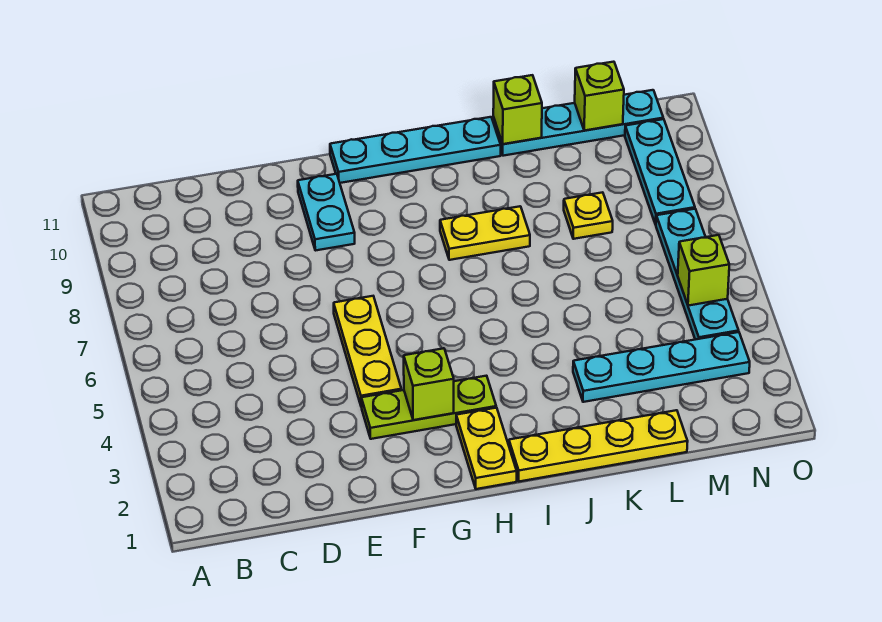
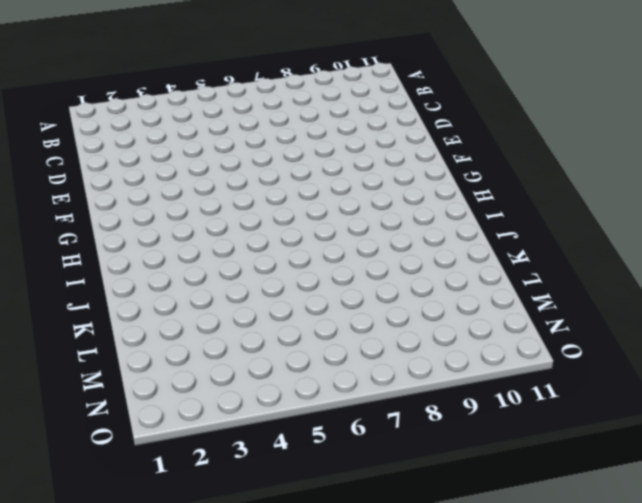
none -> lime 1x3 plate [361,376,496,439]
none -> yellow 1x3 plate [334,296,401,407]
none -> cyan 1x2 plate [298,174,355,251]

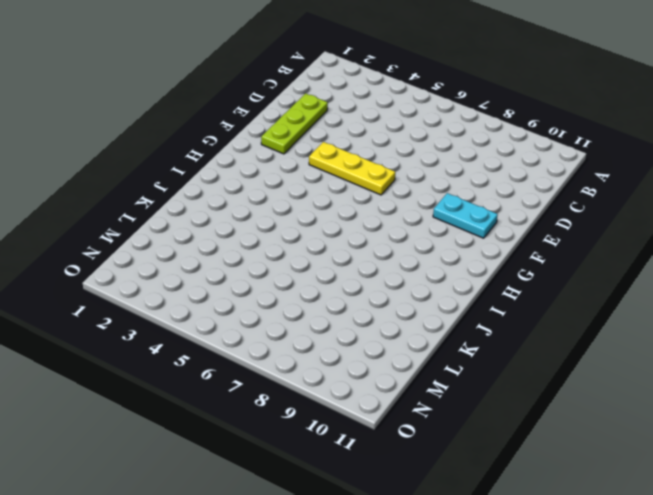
lime 1x3 plate [261,93,328,154] -> lime 1x3 plate moved to [361,376,496,439]
none -> cyan 1x4 plate [330,117,501,183]
none -> yellow 1x2 plate [456,408,517,489]
none -> yellow 1x4 plate [509,410,688,482]

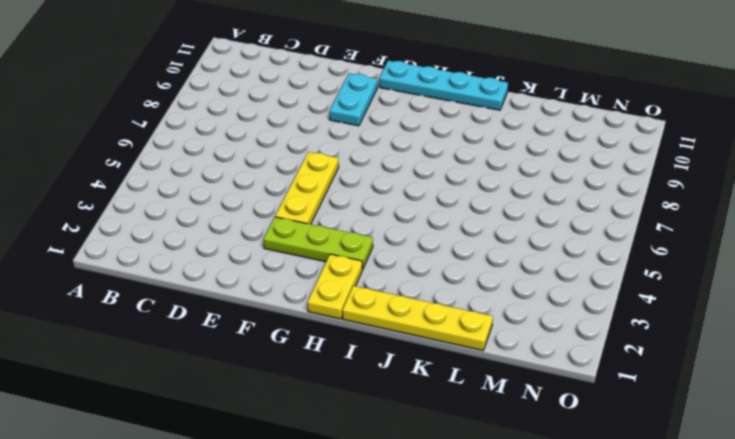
none -> yellow 1x2 plate [440,206,530,260]
none -> cyan 1x4 plate [573,332,750,402]
none -> cyan 1x4 plate [493,90,663,156]

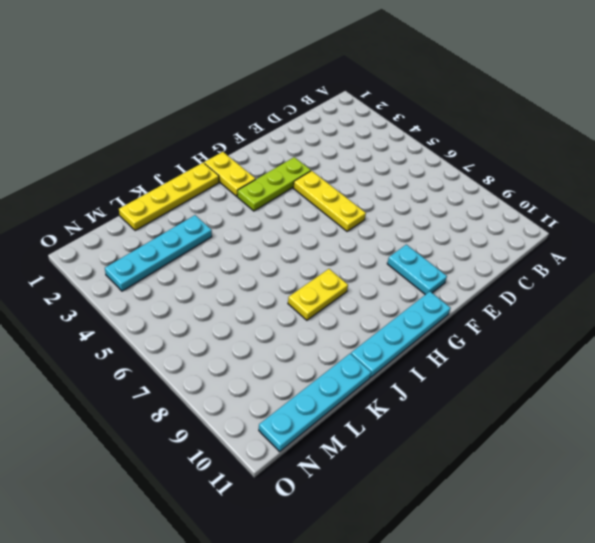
none -> yellow 1x1 plate [564,192,613,239]
none -> cyan 1x4 plate [656,209,739,340]
none -> cyan 1x3 plate [625,119,695,225]

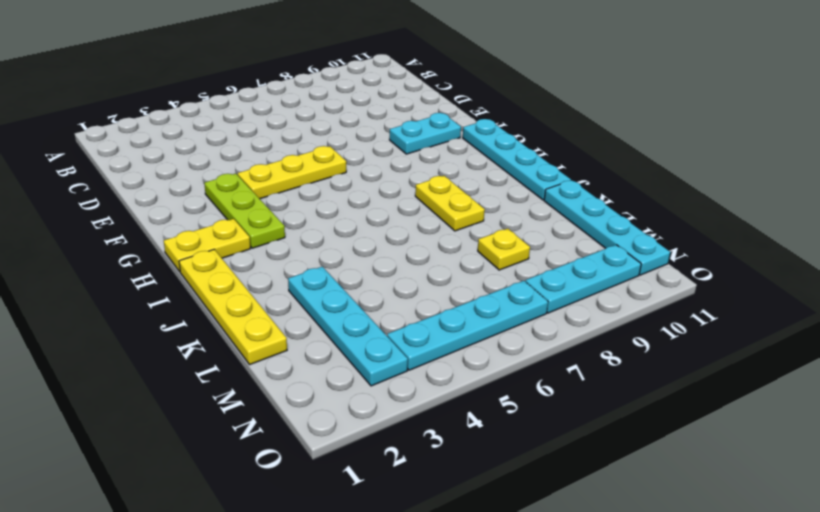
none -> lime 1x1 brick [404,348,454,420]
none -> lime 1x1 brick [493,75,542,144]
none -> lime 1x1 brick [575,62,624,131]

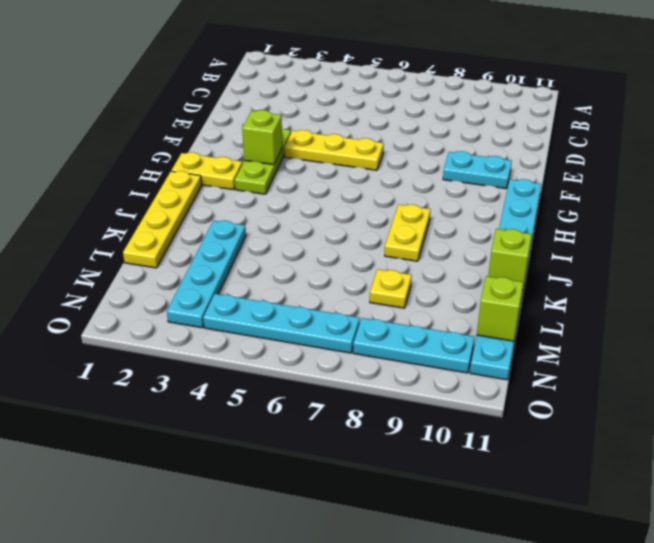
none -> lime 1x1 brick [678,235,729,306]

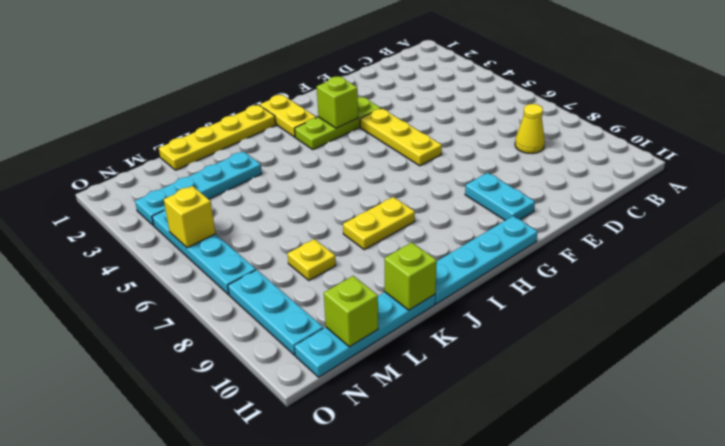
yellow 1x1 cone [515,104,545,154] -> none
yellow 1x1 brick [164,186,216,248] -> lime 1x1 brick [678,235,729,306]

